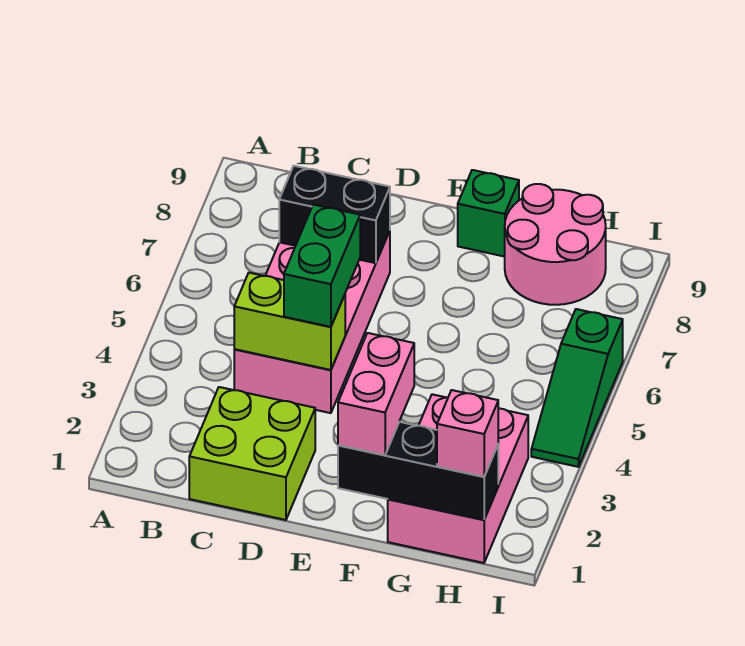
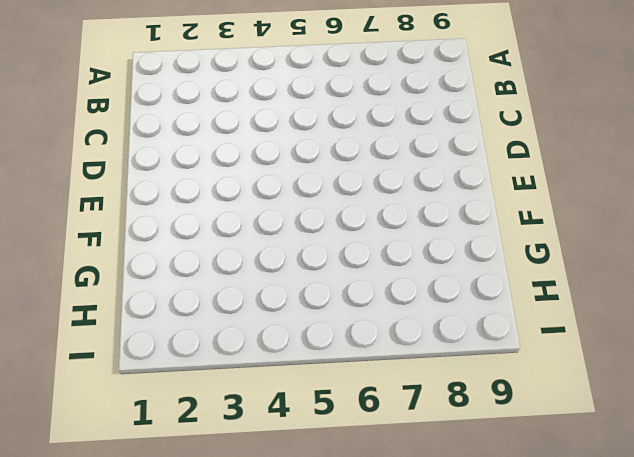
none -> lime 2x2 brick [189,387,315,520]
none -> pink 2x4 brick [234,231,390,413]
none -> green 1x1 brick [458,170,519,257]

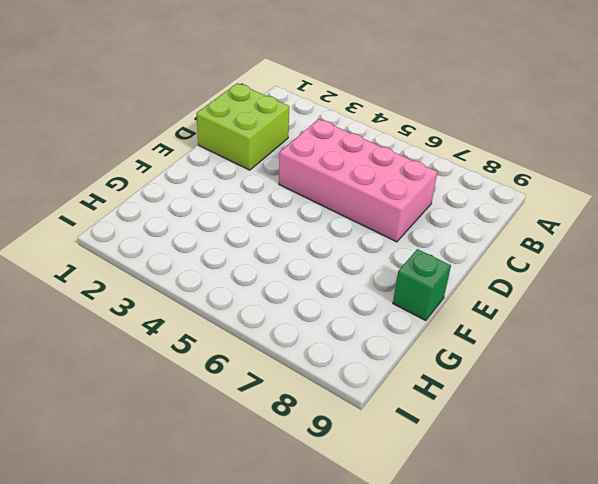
none -> pink 2x3 brick [388,394,528,563]
none -> pink 2x2 round brick [505,184,606,305]
none -> green 1x3 slope [531,309,623,467]

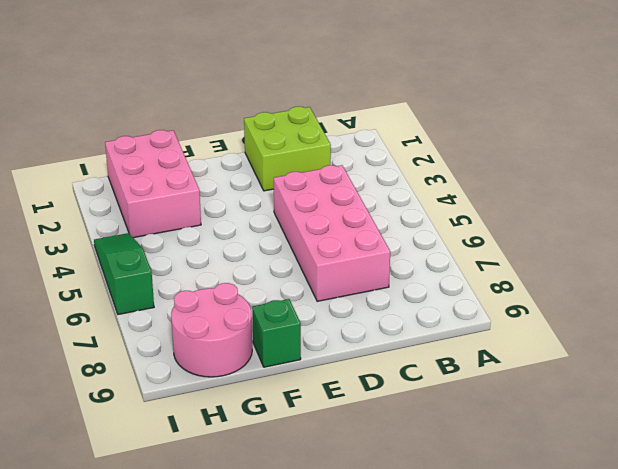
none -> lime 1x2 brick [234,273,345,370]
none -> black 1x2 brick [279,166,390,263]
none -> black 1x3 brick [338,422,498,520]

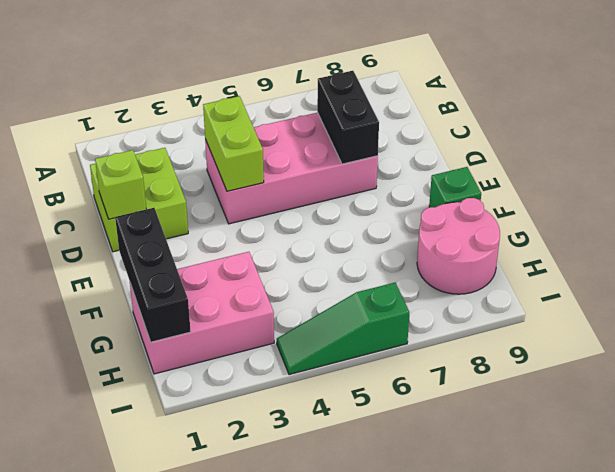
lime 1x1 brick [95,150,146,219] -> none
none -> green 1x2 brick [284,205,360,327]
none -> pink 1x2 brick [338,333,414,455]
none -> pink 1x1 brick [437,390,498,477]

